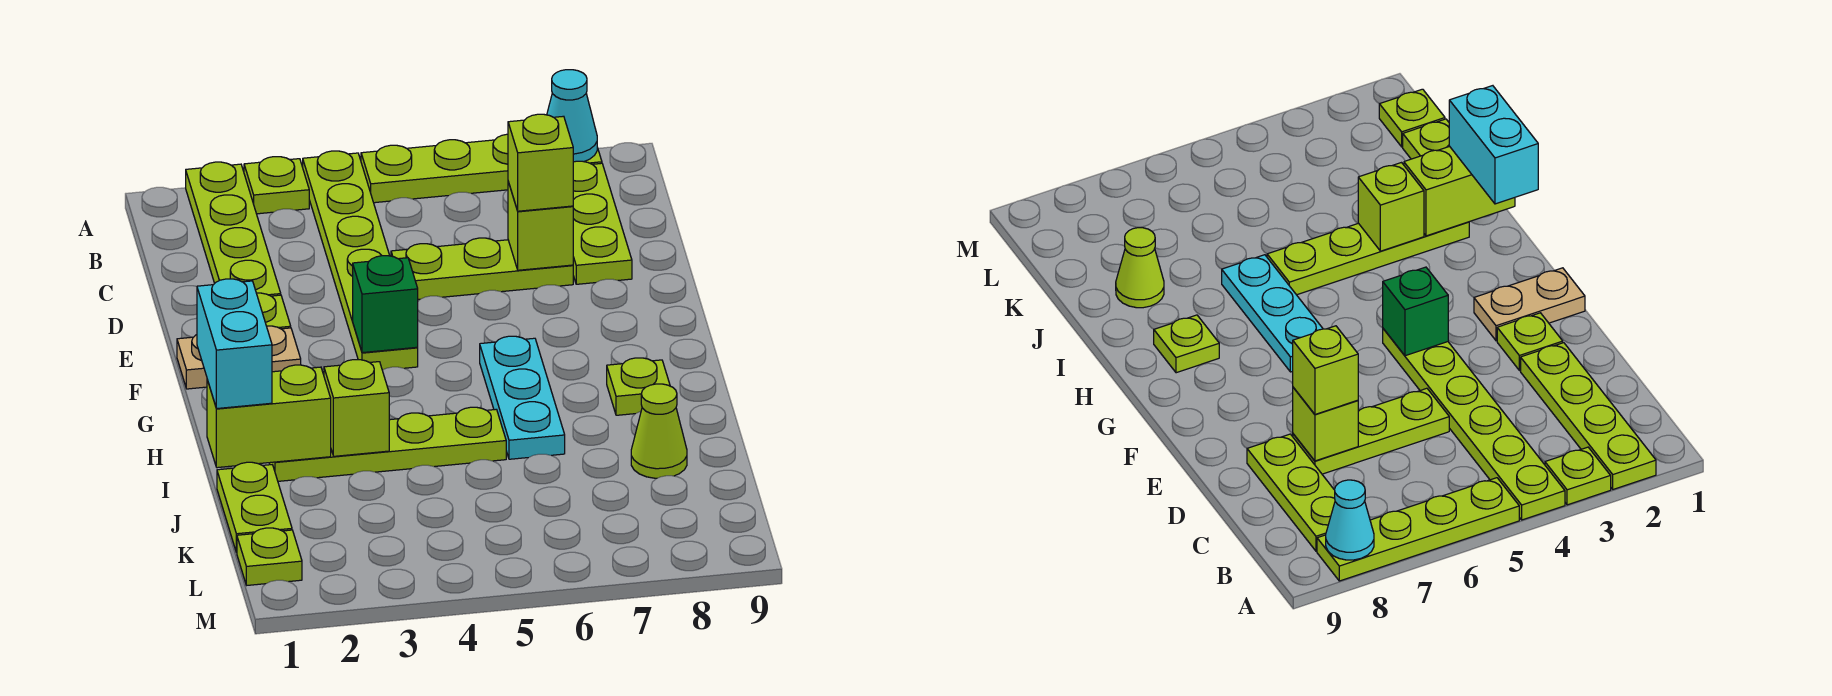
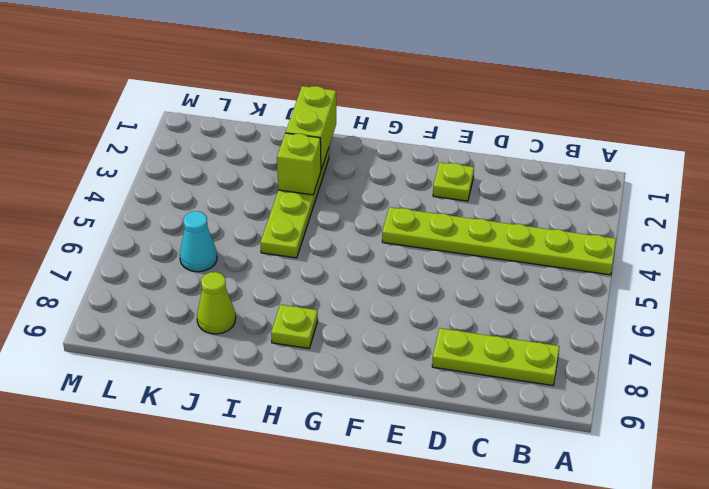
cyan 1x1 cone [180,211,217,272] -> cyan 1x1 cone moved to [547,70,597,162]
none -> lime 1x4 plate [186,162,281,296]
none -> lime 1x1 plate [244,157,309,214]
none -> lime 1x4 plate [361,134,602,203]

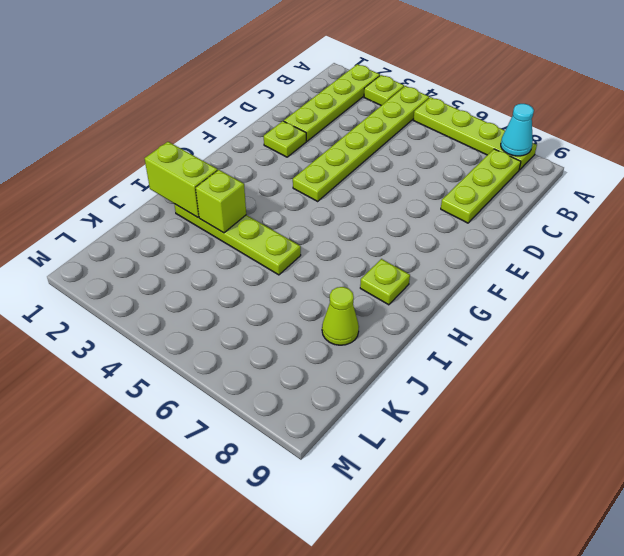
none -> lime 1x3 plate [391,238,573,300]
none -> tan 1x2 plate [177,326,301,389]
none -> cyan 1x3 plate [480,336,565,459]

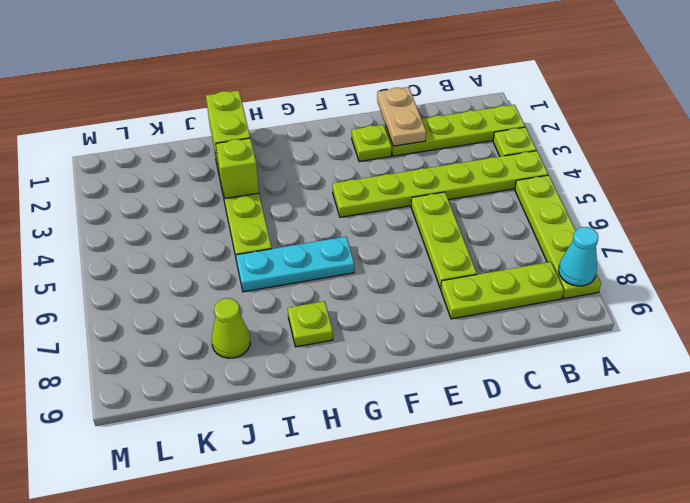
tan 1x2 plate [377,87,426,146] -> tan 1x2 plate moved to [177,326,301,389]
none -> lime 1x2 plate [217,462,292,552]
none -> lime 1x1 plate [237,528,302,585]
none -> lime 1x1 brick [508,182,573,270]

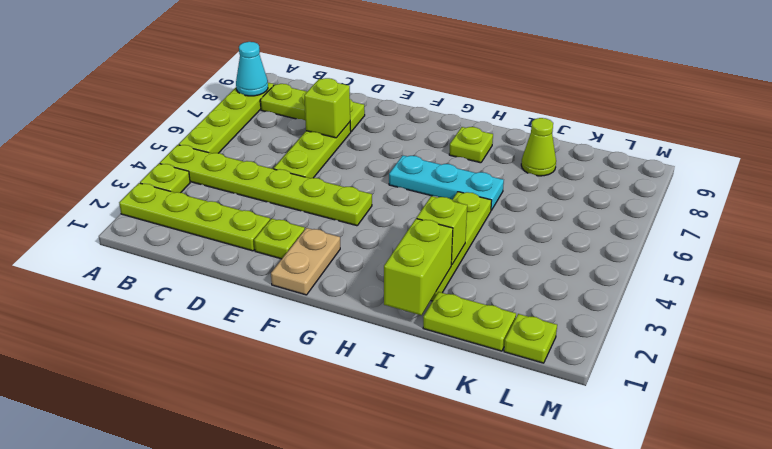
none -> green 1x1 brick [353,256,418,353]
none -> lime 1x1 brick [508,114,573,211]
none -> cyan 1x2 brick [197,279,272,409]

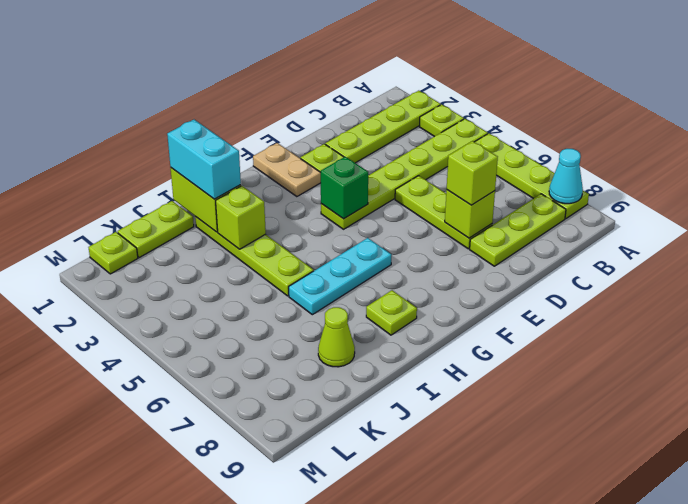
cyan 1x2 brick [167,120,241,199] -> cyan 1x2 brick turned to [197,279,272,409]

